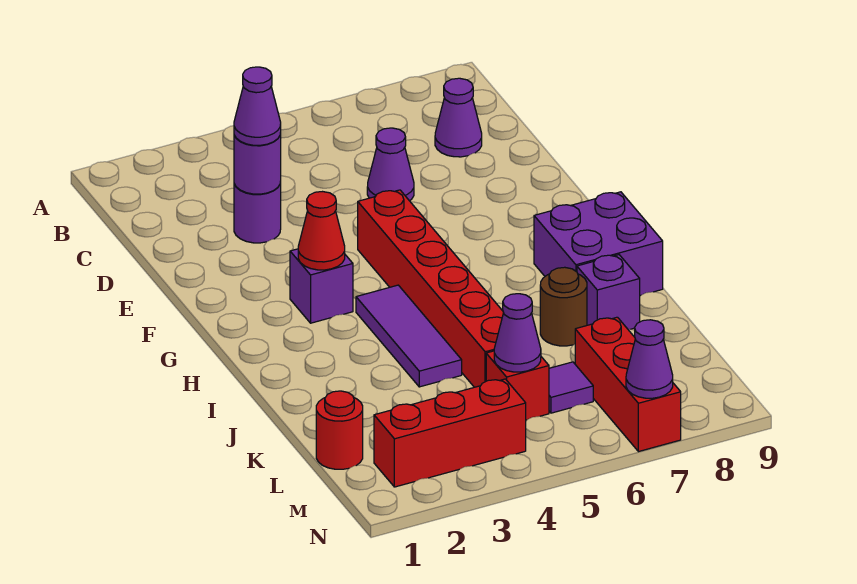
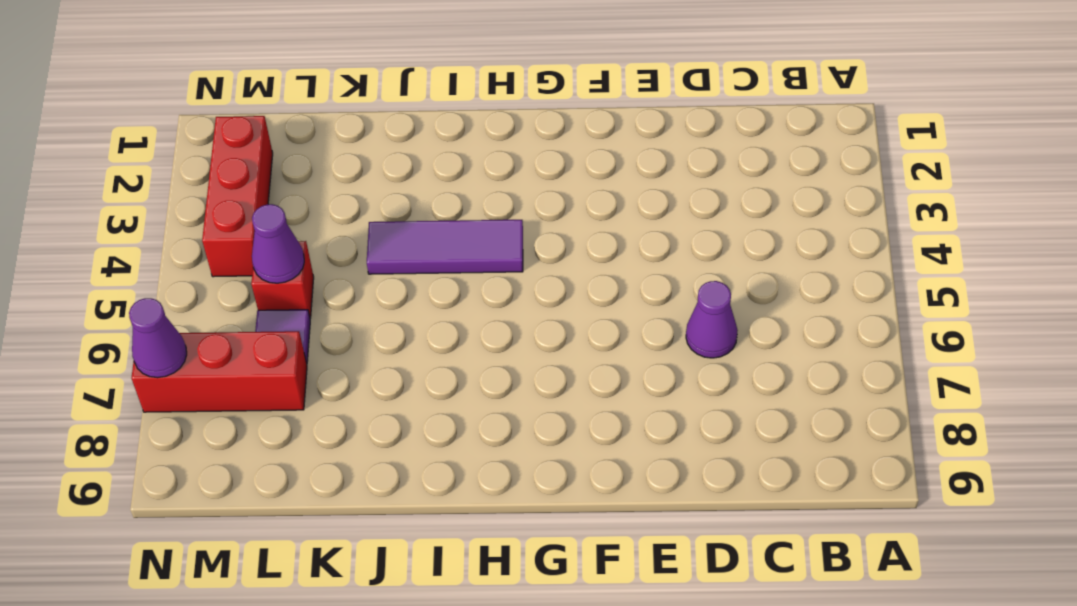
none -> purple 1x1 cone [435,78,482,157]
none -> purple 1x1 round brick [234,182,281,243]
none -> red 1x6 brick [358,190,504,387]

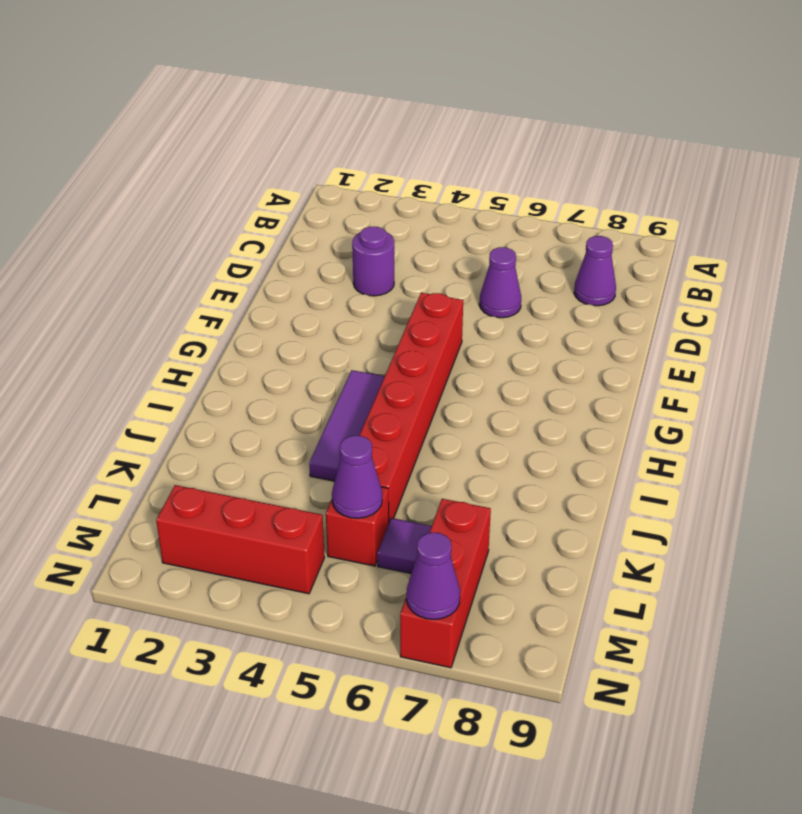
none -> purple 1x1 brick [290,249,353,323]
none -> purple 2x2 brick [534,192,663,296]
none -> brown 1x1 round brick [540,267,587,346]

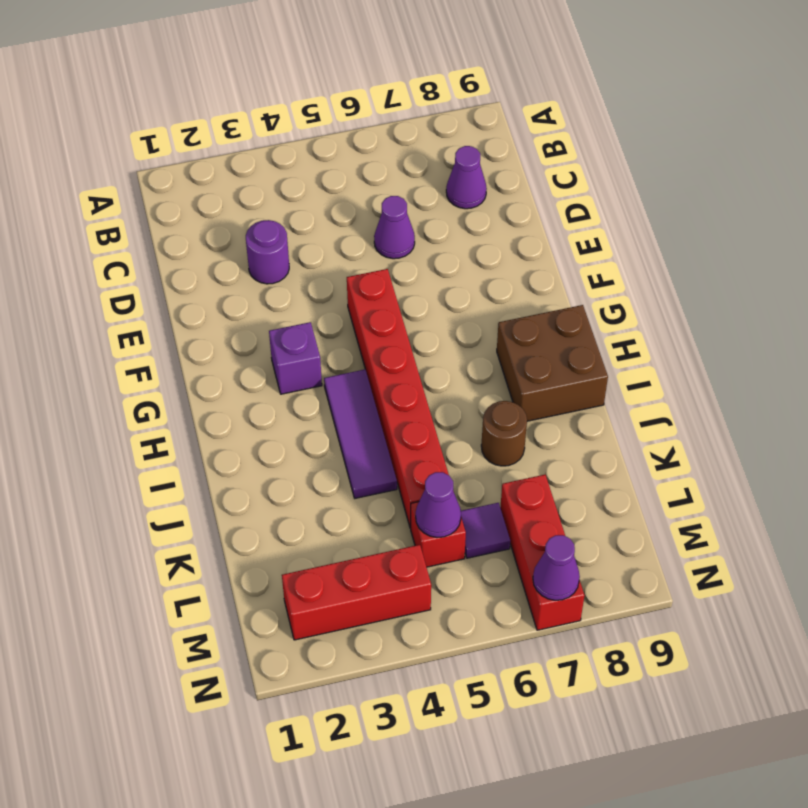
brown 2x2 brick [497,305,608,421] -> purple 2x2 brick [534,192,663,296]
none -> purple 1x1 brick [577,255,640,330]
none -> red 1x1 round brick [316,391,363,469]
none -> purple 1x1 round brick [234,133,281,194]

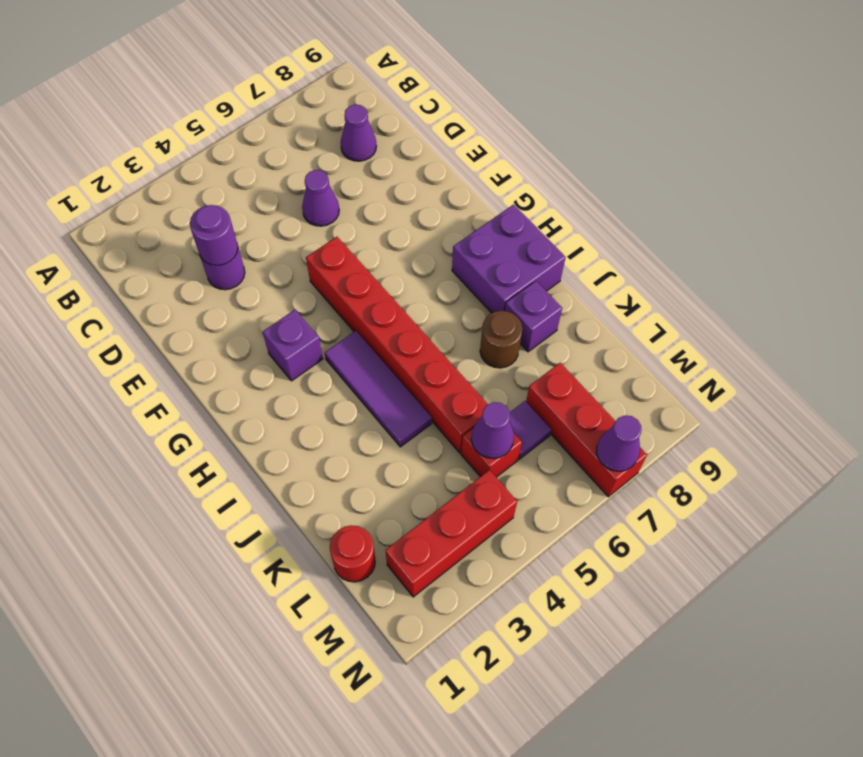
none -> red 1x1 cone [298,192,345,270]
none -> purple 1x1 cone [234,67,281,145]

